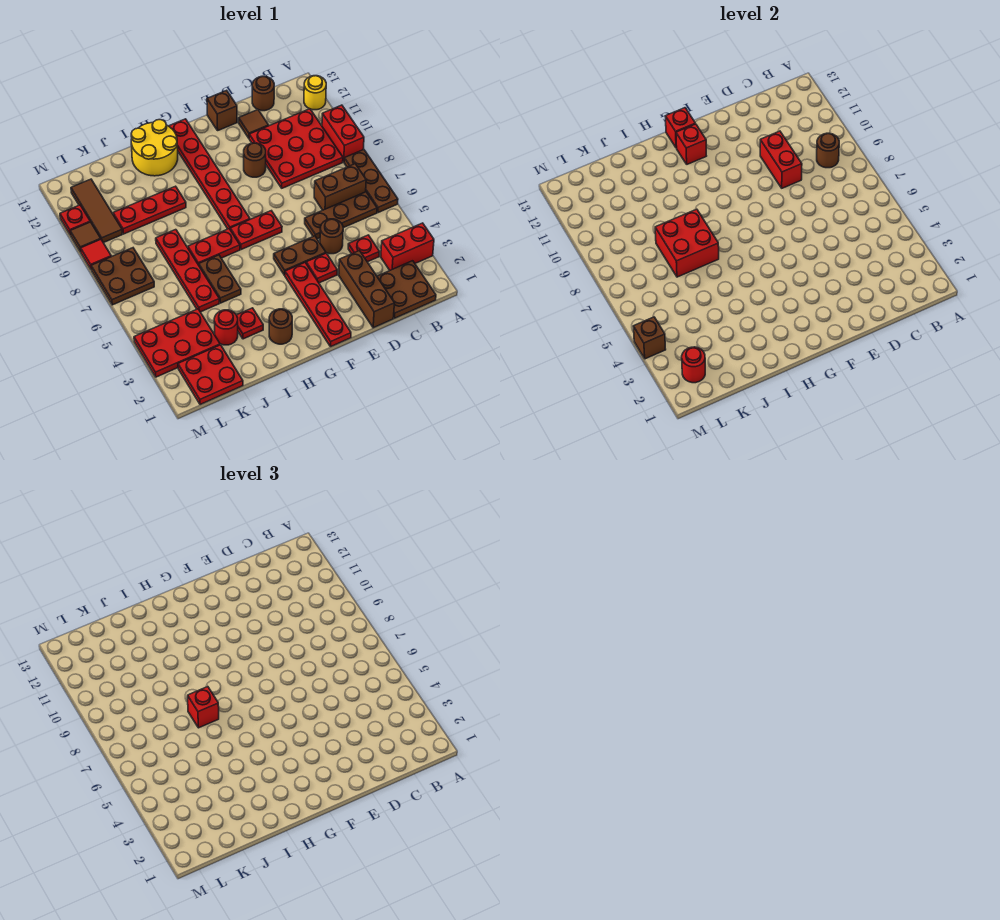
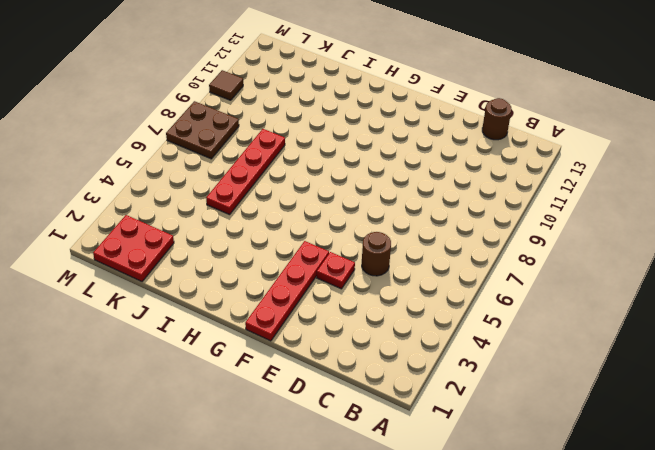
none -> red 1x2 brick [381,223,434,270]
none -> brown 1x3 plate [344,149,398,213]
none -> red 1x2 brick [322,105,364,162]
none -> yellow 1x1 round brick [304,76,326,110]

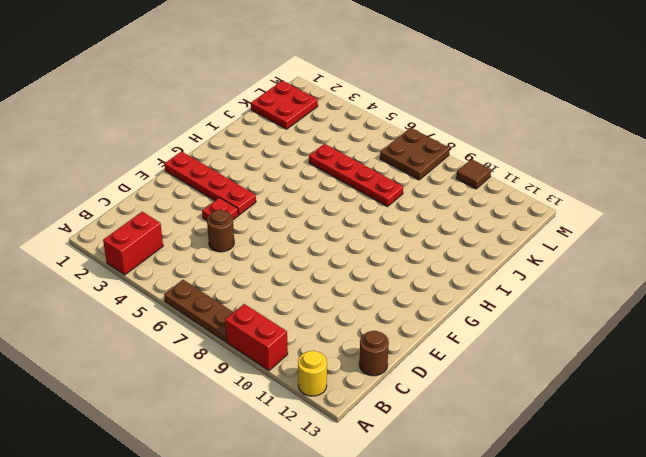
none -> brown 2x2 plate [377,261,436,318]
none -> brown 1x3 plate [305,192,377,239]
none -> brown 1x2 brick [314,164,366,210]
none -> red 3x3 plate [249,109,343,188]

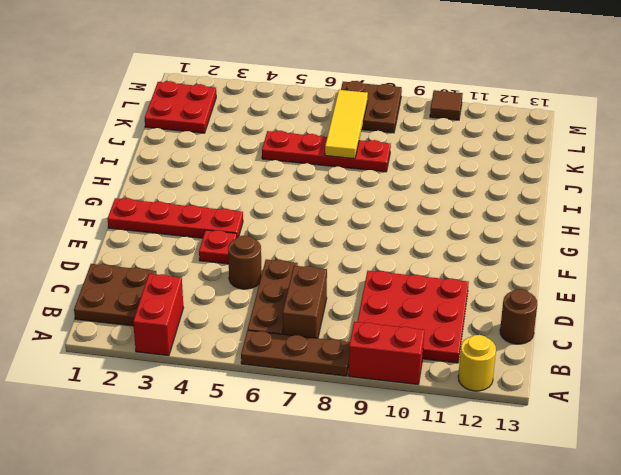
yellow 1x3 tile [325,90,368,159] -> red 2x2 brick [655,209,719,277]
none -> red 1x1 plate [348,235,379,262]
none -> brown 1x3 brick [339,251,394,328]
none -> brown 1x1 tile [239,110,269,138]
none -> brown 1x2 plate [274,236,326,275]

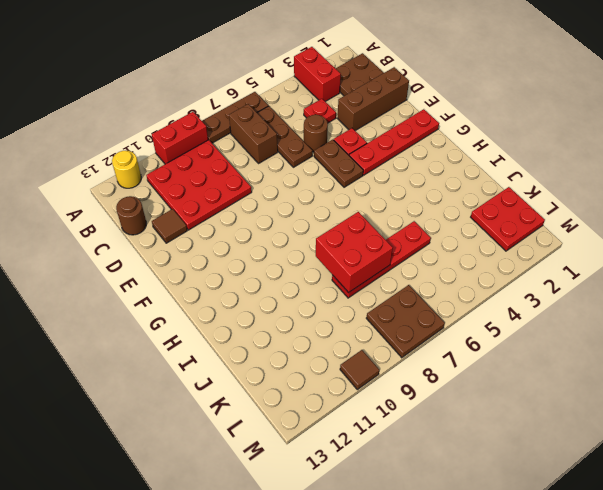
none -> brown 1x1 round brick [244,143,266,177]
none -> brown 1x1 brick [207,90,237,130]
none -> red 1x2 plate [230,211,282,250]
none -> red 1x6 plate [169,119,250,229]

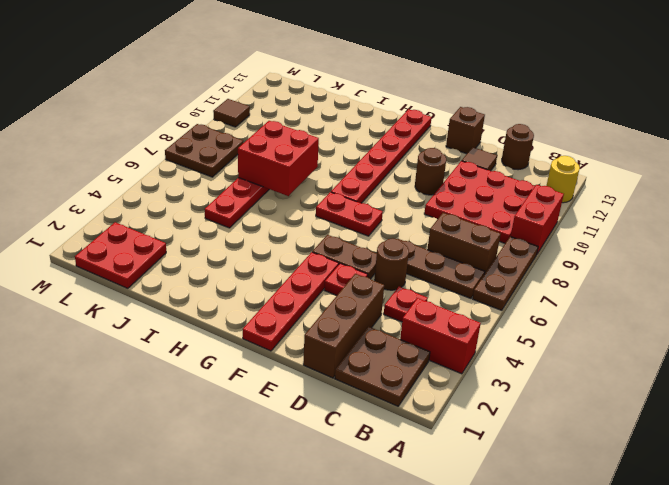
none -> brown 1x1 round brick [269,309,292,344]
none -> red 1x2 plate [188,229,240,265]
none -> yellow 2x2 round brick [131,120,178,176]
none -> red 1x1 plate [237,308,263,339]

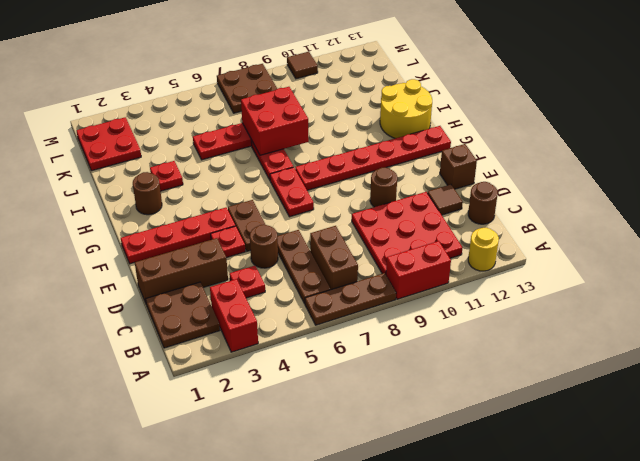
none -> brown 1x2 plate [199,255,241,303]
none -> red 1x3 plate [113,186,186,234]
none -> red 1x1 round brick [214,310,238,345]
none -> red 2x3 plate [134,309,220,377]

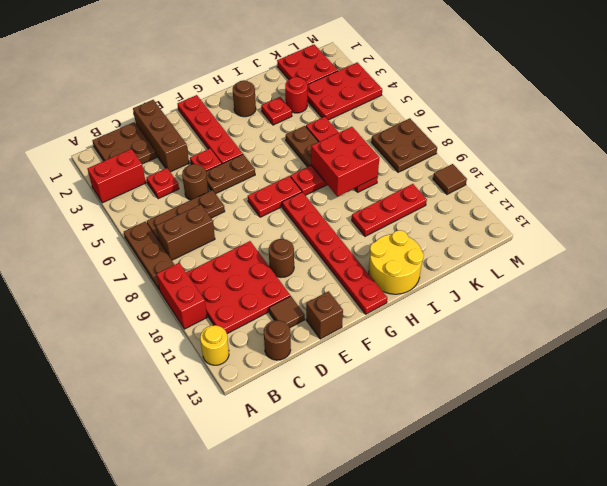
none -> brown 1x3 tile [71,179,122,243]
none -> red 1x1 tile [81,240,111,269]
none -> red 1x1 plate [60,205,90,235]
none -> brown 1x1 round brick [817,133,839,168]

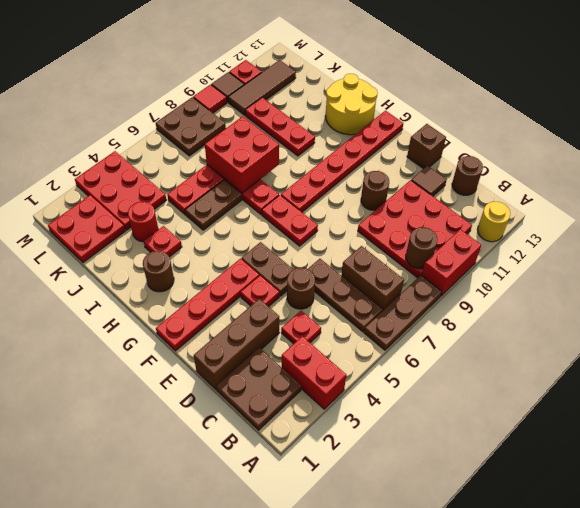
none -> red 1x2 brick [760,131,802,188]
none -> red 1x1 brick [676,124,706,164]
none -> red 1x1 brick [665,108,695,148]
none -> red 1x1 round brick [682,347,705,383]

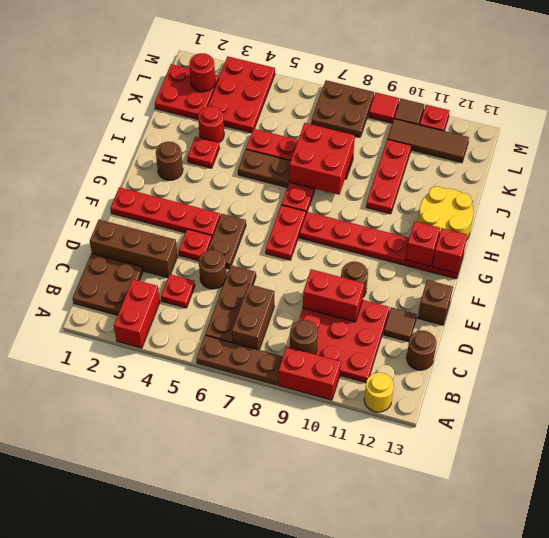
none -> brown 1x1 brick [633,317,666,359]
none -> red 1x1 brick [188,687,219,728]

